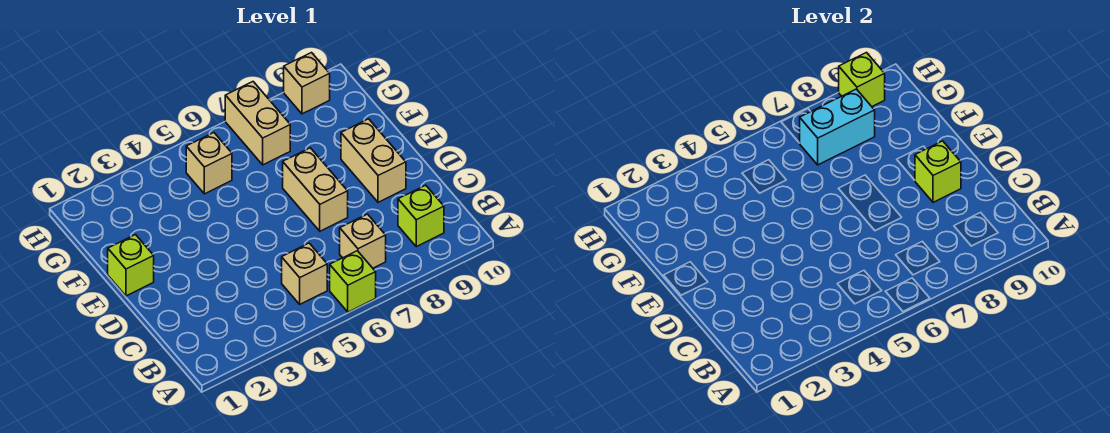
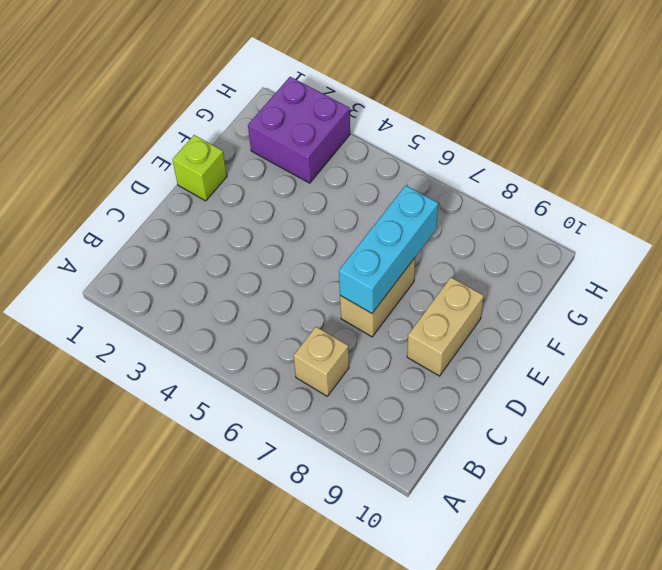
cyan 1x3 brick [339,186,438,313] -> none
purple 2x2 brick [248,77,350,183] -> none
none -> lime 1x1 brick [330,251,376,312]
none -> tan 1x1 brick [282,243,327,304]
none -> lime 1x1 brick [398,185,444,247]

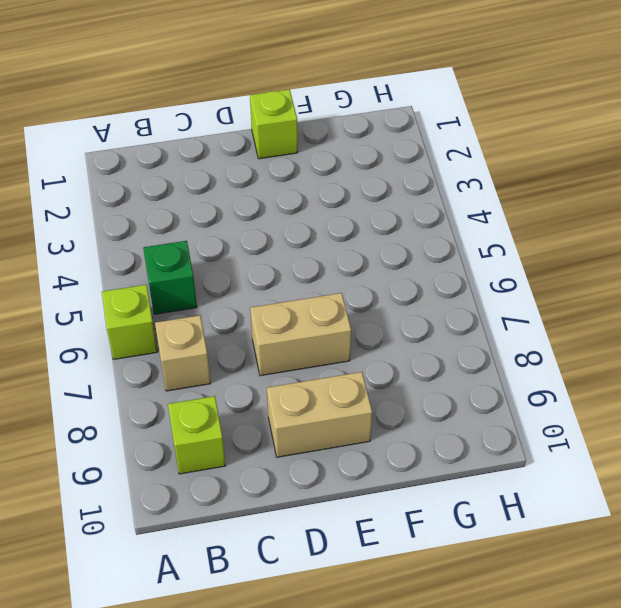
green 1x1 brick [143,241,197,314] -> tan 1x1 brick [282,243,327,304]
none -> tan 1x1 brick [186,133,232,194]
none -> tan 1x2 brick [225,82,290,165]
none -> tan 1x1 brick [284,53,330,114]

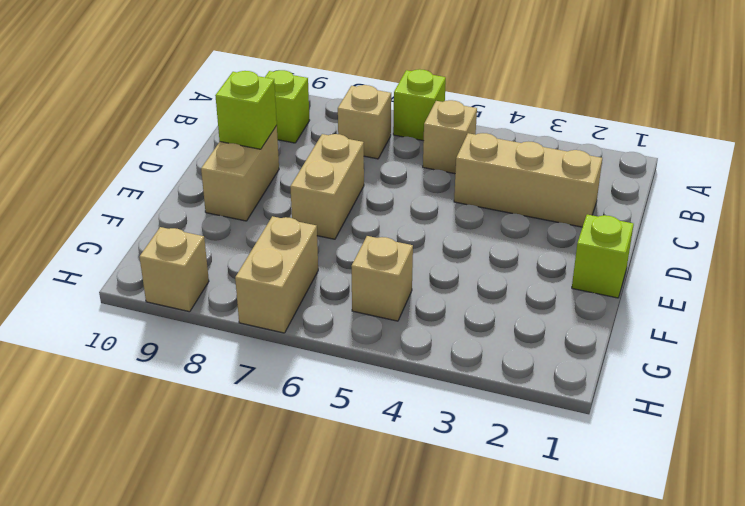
tan 1x3 brick [454,133,602,227] -> none
none -> cyan 1x2 brick [800,89,875,165]
none -> lime 1x1 brick [839,53,885,106]

